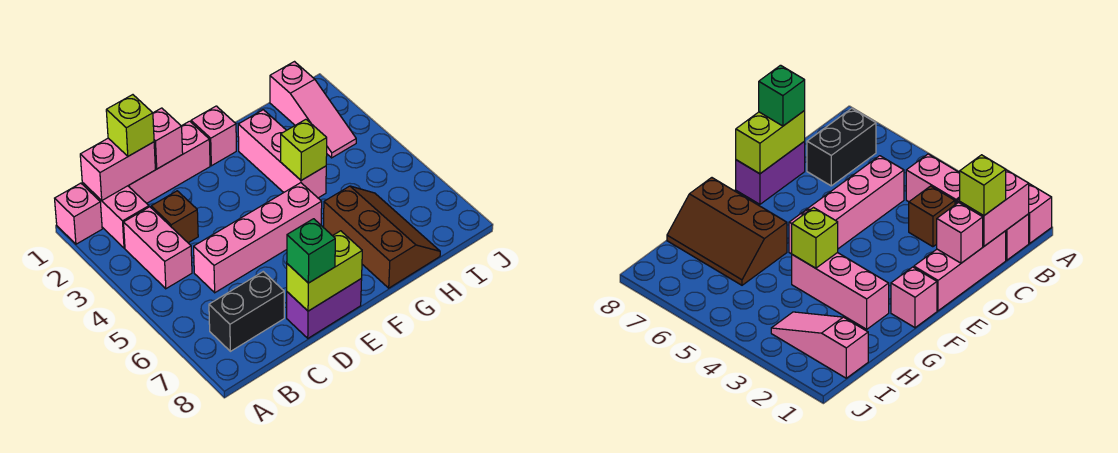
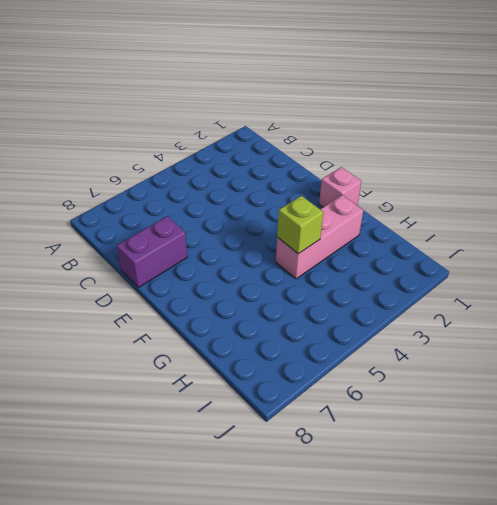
purple 1x2 brick [117,217,187,288] -> purple 1x2 brick turned to [287,279,362,338]
none -> pink 1x1 brick [55,183,102,244]
none -> pink 1x2 brick [82,182,149,248]
none -> pink 1x2 brick [124,207,192,289]

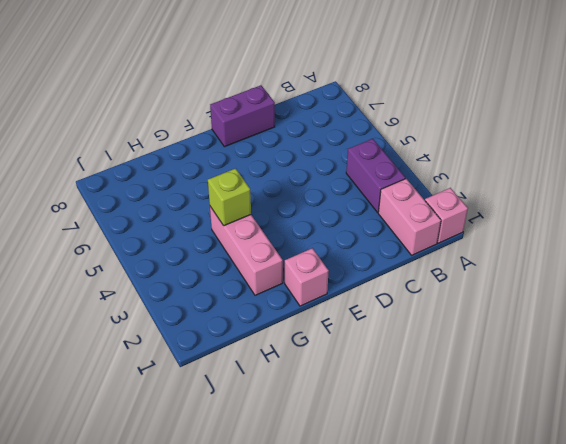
purple 1x2 brick [346,139,405,212] -> pink 1x2 brick [124,207,192,289]
none -> black 1x2 brick [209,272,284,351]
none -> pink 1x3 brick [128,121,210,203]
none -> brown 1x1 brick [151,191,198,243]

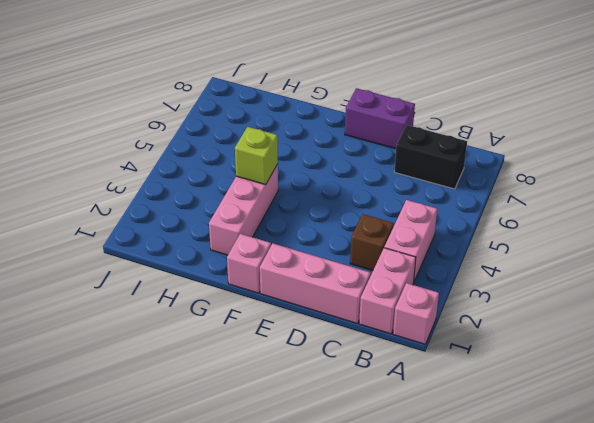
none -> pink 1x4 brick [194,183,322,293]
none -> brown 2x3 slope [324,186,440,288]
none -> pink 1x3 slope [270,62,356,158]

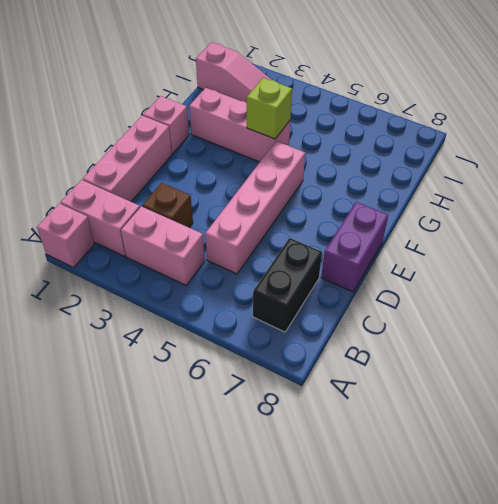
none -> brown 2x3 slope [324,186,440,288]
none -> pink 1x2 brick [80,138,155,200]
none -> pink 1x1 brick [153,108,183,169]

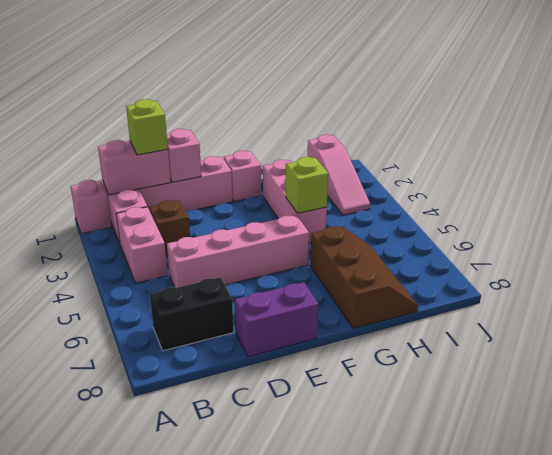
none -> lime 1x2 brick [287,231,362,311]
none -> green 1x1 brick [287,219,335,283]

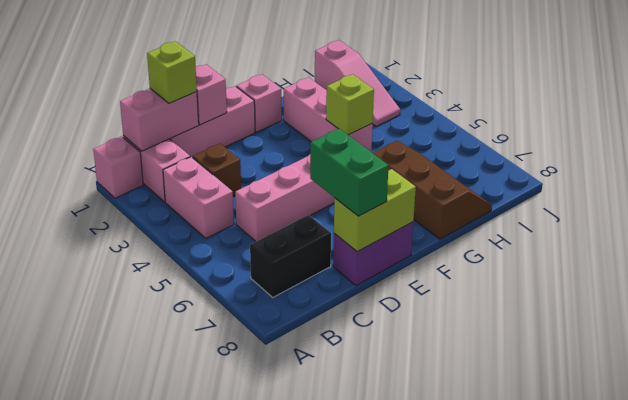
green 1x2 brick [310,129,389,216] -> green 1x1 brick [287,219,335,283]

